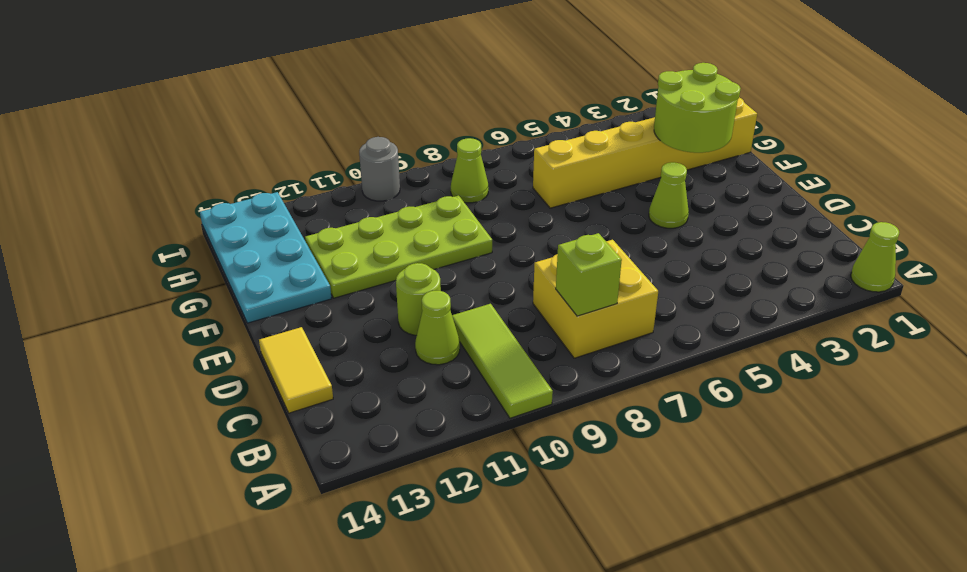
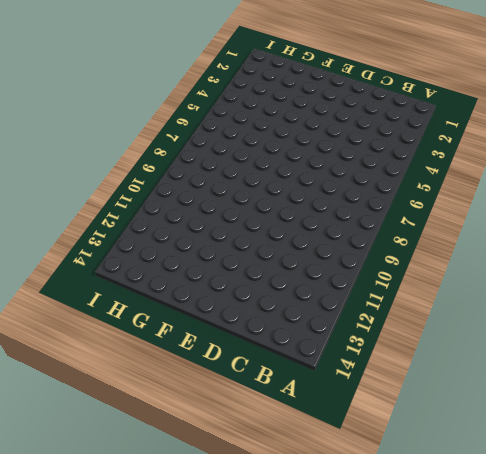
none -> lime 1x1 cone [851,222,899,292]
none -> lime 1x3 tile [452,304,553,418]
none -> yellow 2x2 brick [533,240,658,358]

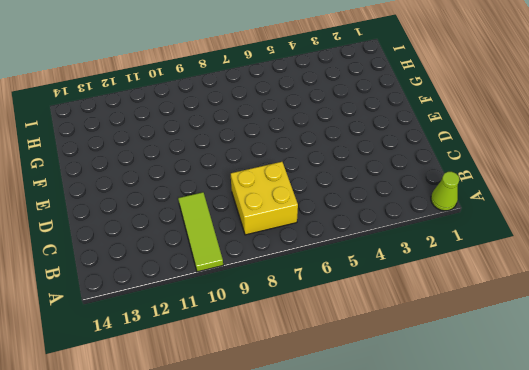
none -> lime 1x1 cone [415,291,460,365]
none -> yellow 1x2 tile [259,327,333,413]
none -> lime 1x1 round brick [396,263,441,335]

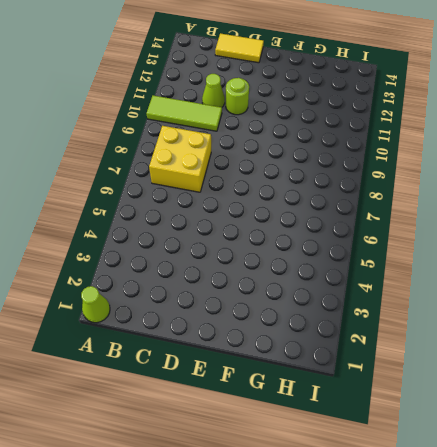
none -> lime 1x1 cone [649,162,689,228]
none -> lime 2x4 plate [305,195,492,298]
none -> cyan 2x4 plate [200,192,332,323]

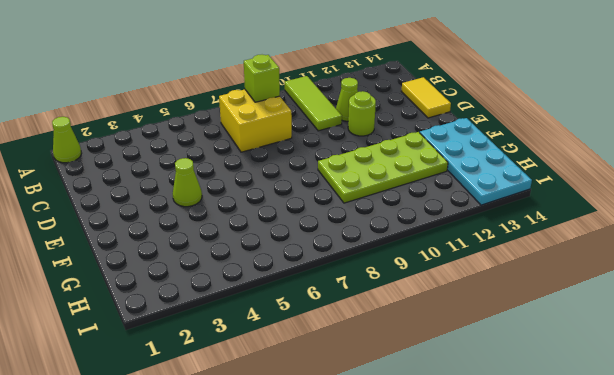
none -> yellow 1x6 brick [533,98,757,208]
none -> lime 1x1 cone [451,138,488,203]
none -> grey 1x1 round brick [359,137,400,201]

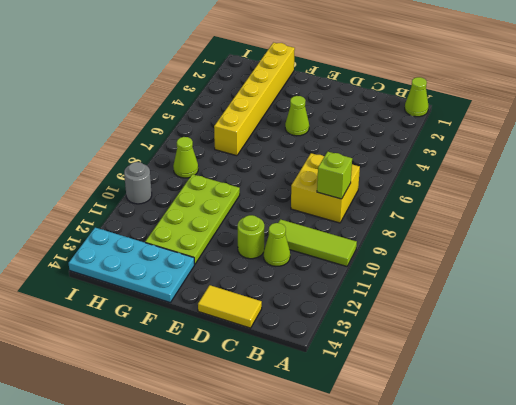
none -> lime 2x2 round brick [654,63,741,153]

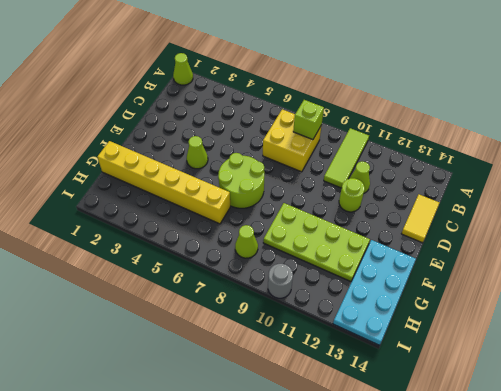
lime 2x2 round brick [218,153,264,208] -> lime 2x2 round brick moved to [654,63,741,153]

